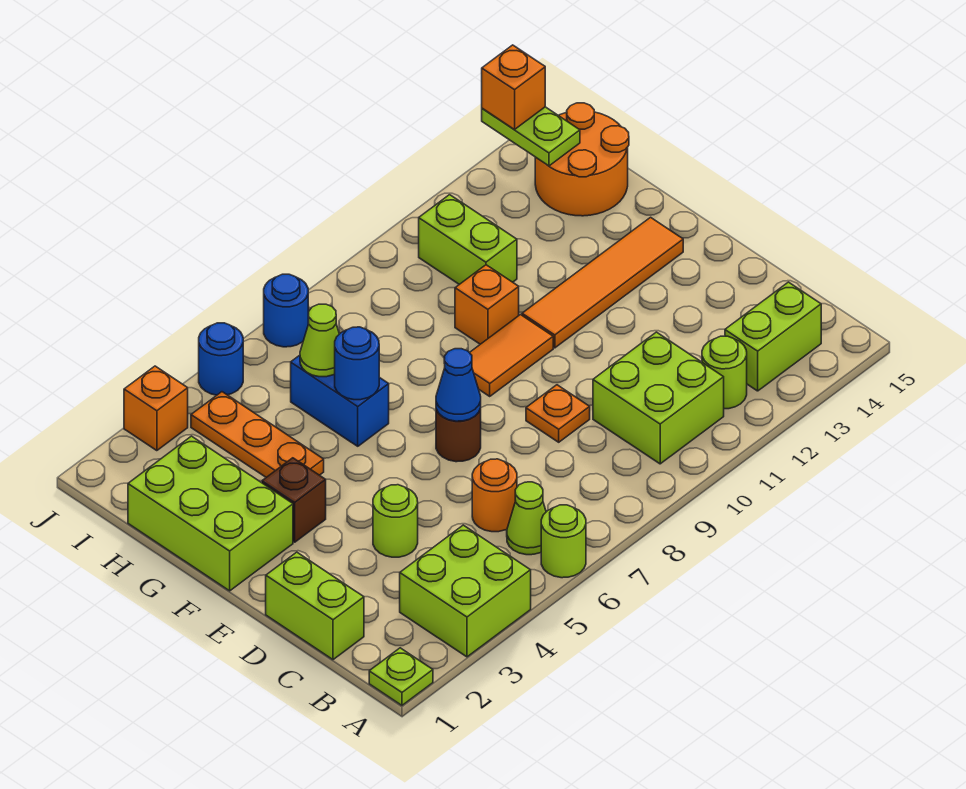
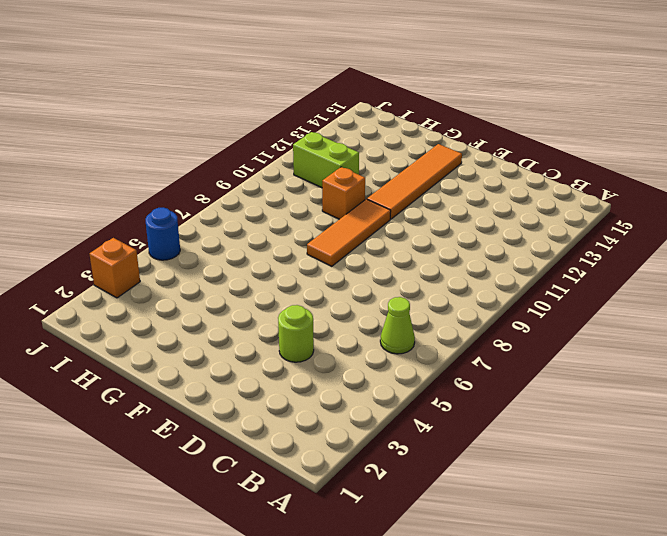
orange 1x3 tile [307,199,391,266] -> orange 1x2 tile [470,315,553,396]
none -> lime 1x1 plate [369,648,433,705]
none -> lime 2x2 brick [400,525,531,657]
none -> lime 1x1 round brick [541,505,586,578]

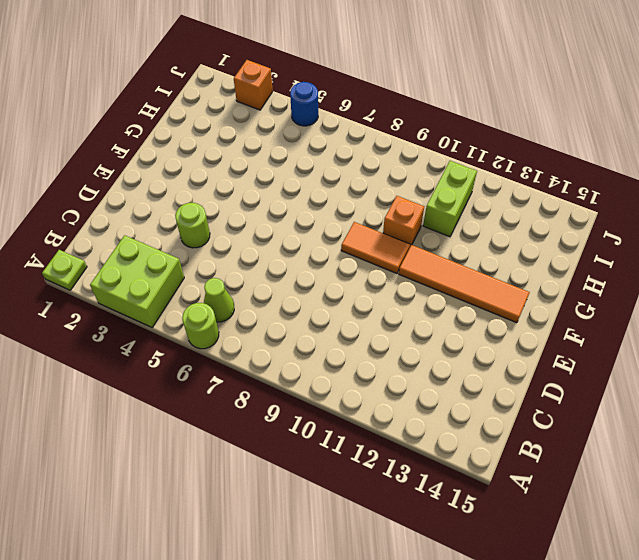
none -> lime 2x2 brick [593,332,724,464]
none -> lime 1x1 round brick [702,336,747,409]
none -> lime 1x2 brick [725,282,821,391]

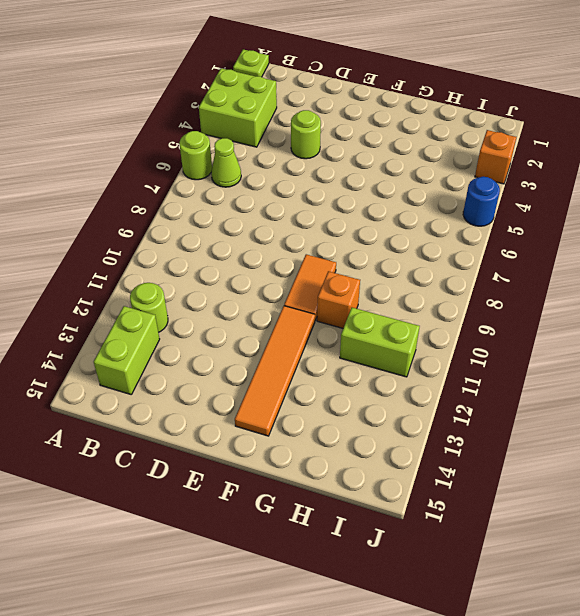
none -> lime 2x2 brick [593,332,724,464]
none -> lime 1x2 brick [266,552,364,660]
none -> orange 1x1 round brick [472,459,517,532]

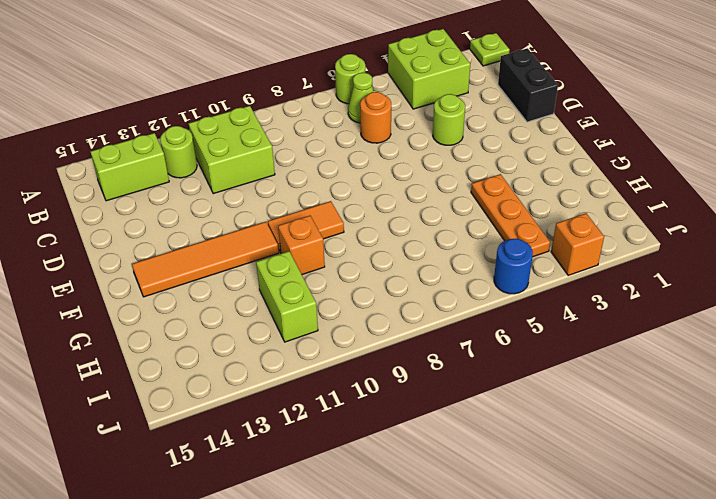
black 1x2 brick [498,48,558,122] -> lime 1x2 brick [266,552,364,660]
none -> orange 1x1 plate [526,385,590,442]
none -> brown 1x1 round brick [436,409,481,462]
none -> lime 2x3 brick [128,436,293,591]

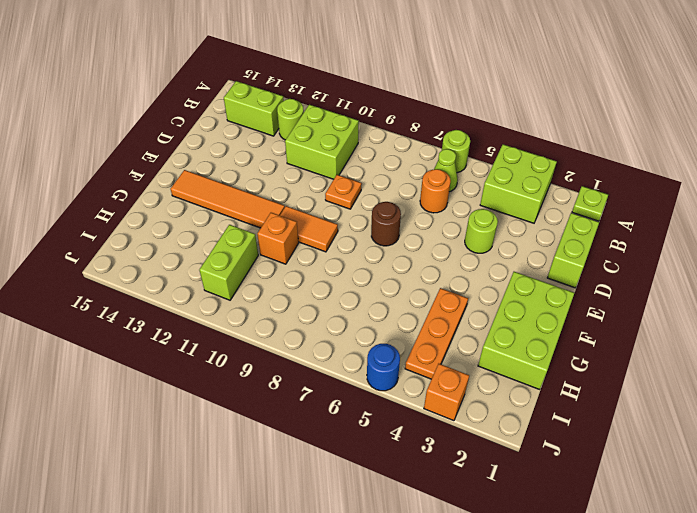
none -> brown 1x1 brick [262,458,326,542]
none -> blue 1x2 brick [291,355,389,446]
none -> orange 2x2 round brick [535,103,629,216]

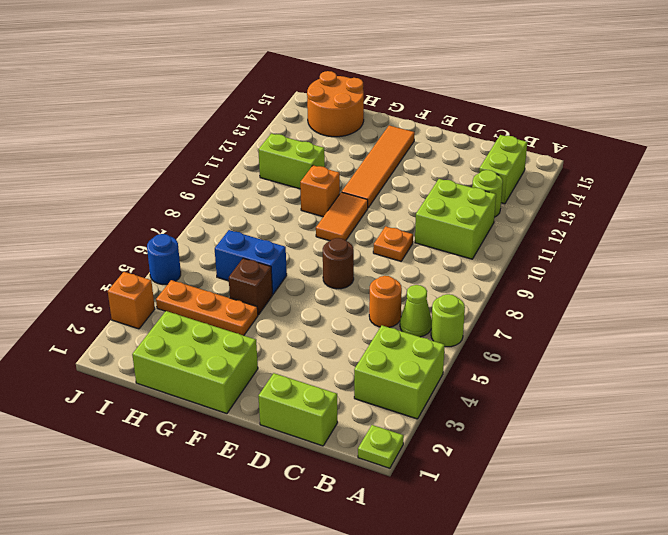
brown 1x1 brick [229,258,273,315] -> brown 1x1 brick moved to [262,458,326,542]
none -> lime 1x1 round brick [373,485,418,557]
none -> blue 1x1 round brick [264,274,308,347]
none -> blue 1x1 cone [436,349,481,421]

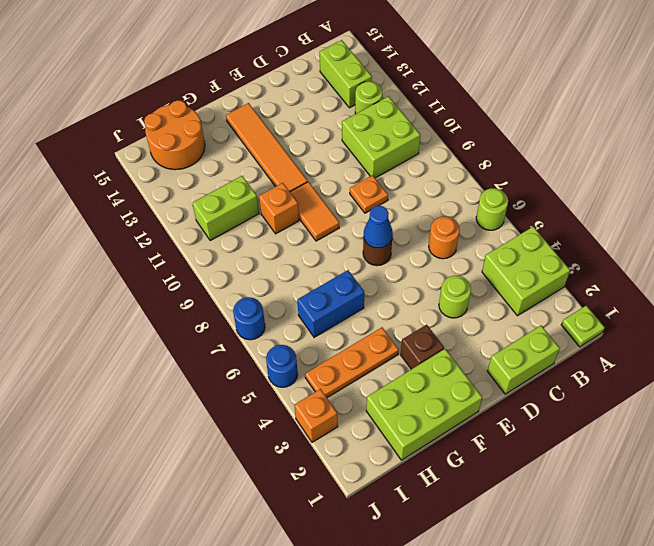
none -> lime 1x1 cone [507,482,546,555]
none -> blue 1x1 round brick [335,327,379,400]
none -> lime 1x1 cone [300,304,339,377]

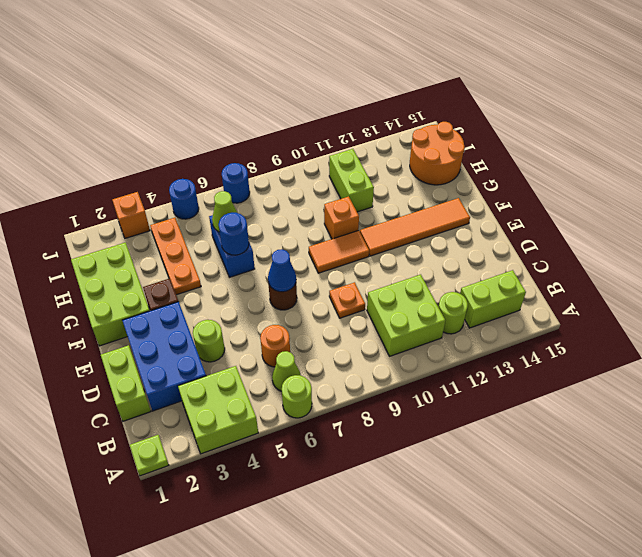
blue 2x3 brick [122,302,206,411] -> none
none -> lime 1x2 plate [482,107,580,166]
none -> orange 1x1 brick [482,45,545,130]

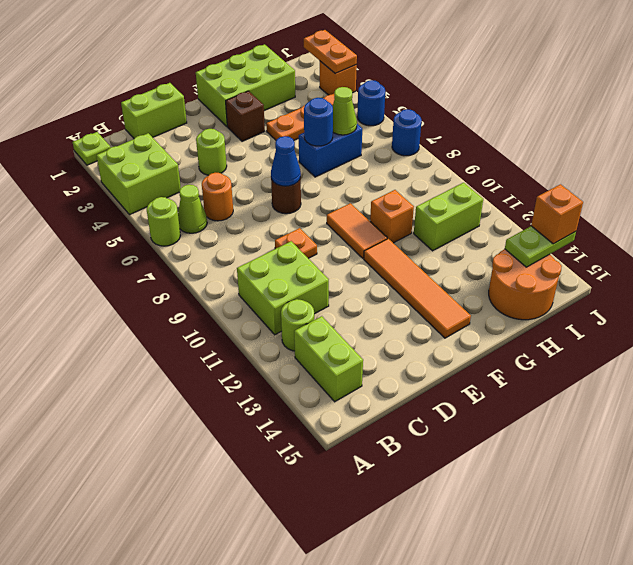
orange 1x2 plate [304,30,357,73] -> none

